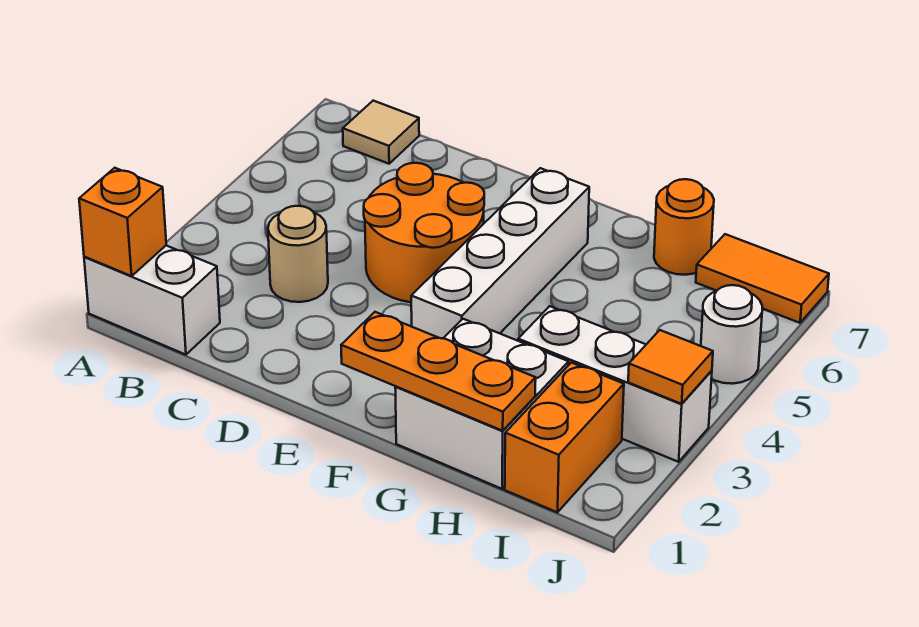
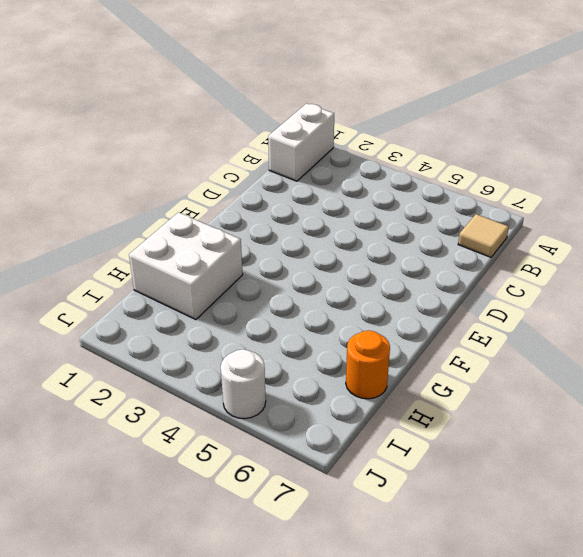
none -> tan 1x1 round brick [268,206,328,302]
none -> orange 2x2 round brick [364,163,484,302]
none -> white 1x4 brick [411,168,589,338]

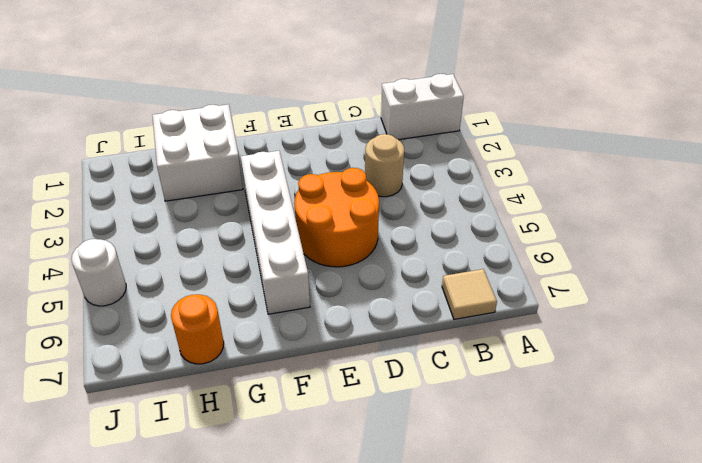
none -> white 1x3 brick [518,306,712,462]
none -> orange 1x2 brick [505,363,624,512]
none -> orange 1x2 tile [696,234,829,323]

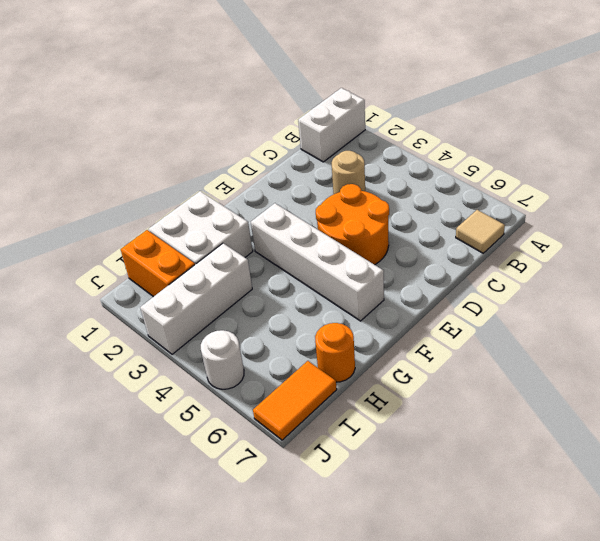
none -> orange 1x1 brick [79,168,166,276]
none -> orange 1x3 plate [341,312,536,431]
none -> orange 1x1 tile [628,330,713,404]

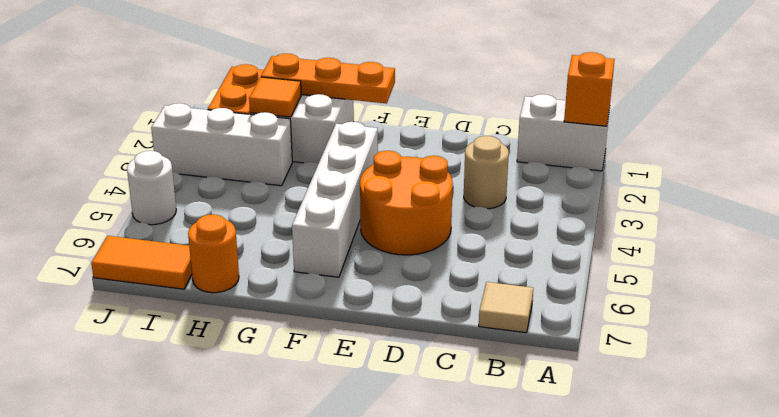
orange 1x1 tile [249,77,301,117] -> orange 1x1 tile moved to [628,330,713,404]

